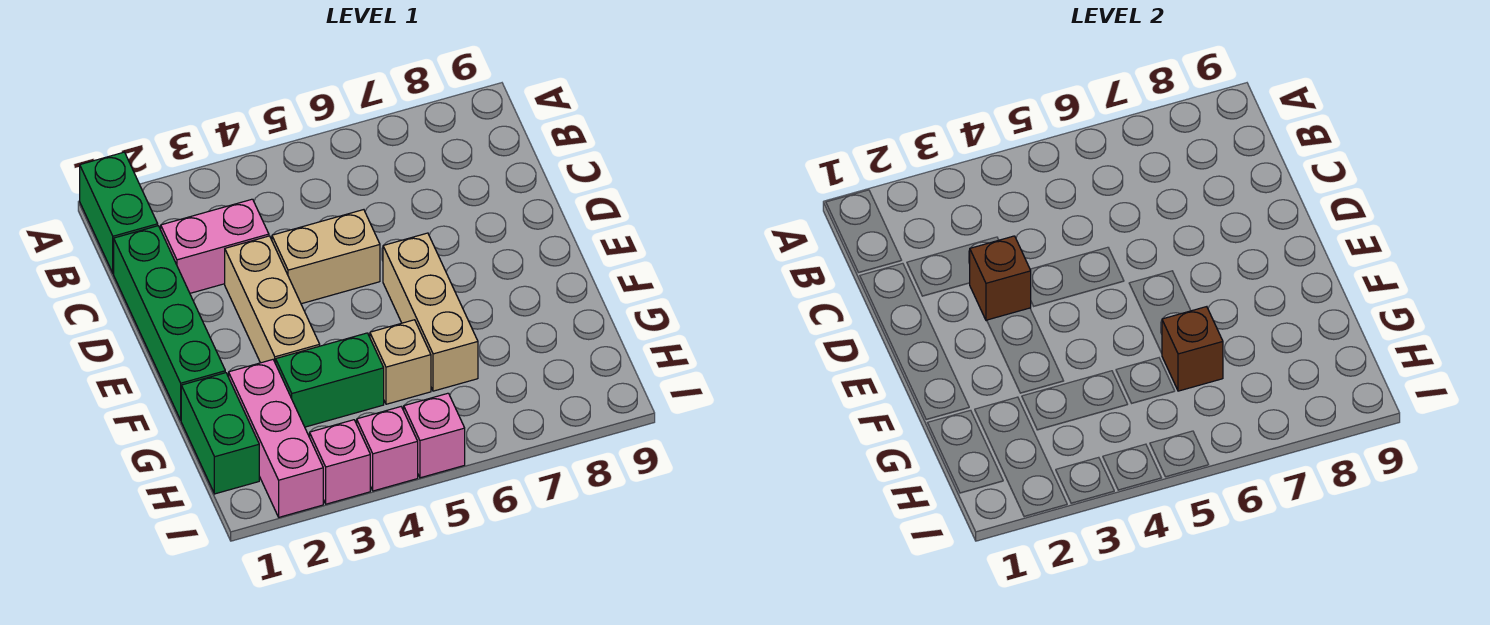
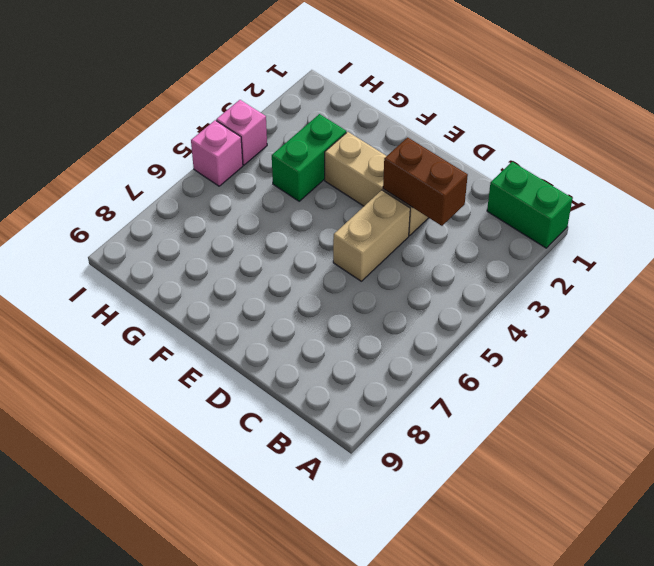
brown 1x2 brick [383,137,468,226] -> brown 1x1 brick [970,236,1031,321]
none -> green 1x4 brick [114,226,225,420]
none -> pink 1x2 brick [161,199,269,293]
none -> tan 1x3 brick [383,233,478,391]

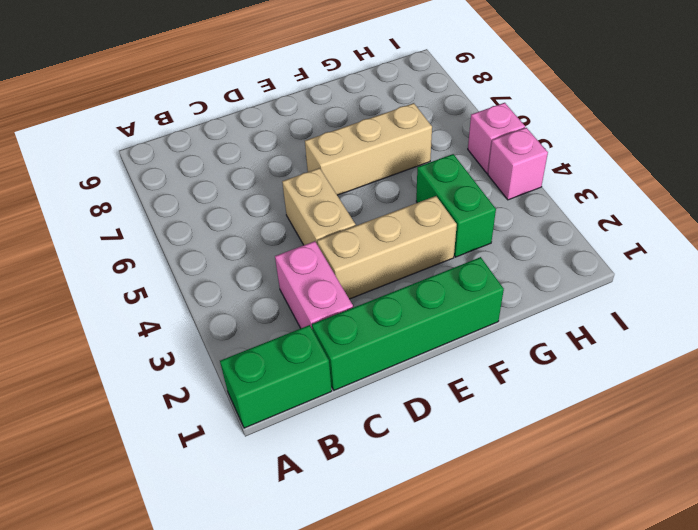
none -> green 1x2 brick [181,373,259,494]
none -> pink 1x3 brick [229,360,323,517]
none -> tan 1x1 brick [370,320,431,404]

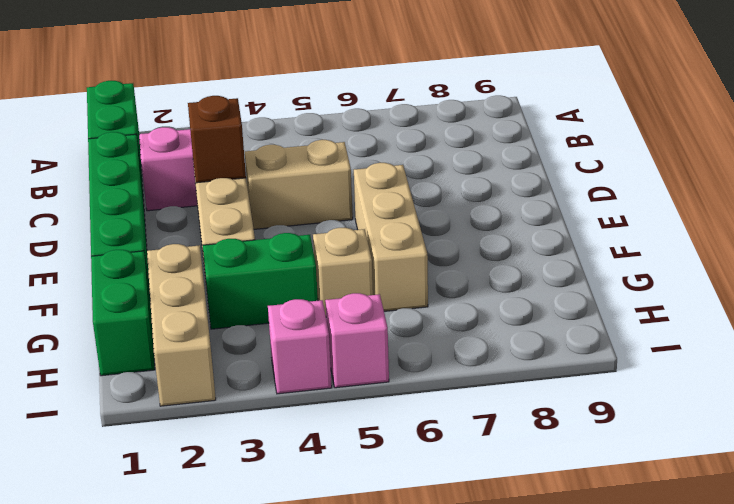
tan 1x3 brick [147,244,216,406] -> pink 1x3 brick [229,360,323,517]
none -> pink 1x1 brick [310,420,370,504]
none -> brown 1x1 brick [1162,307,1223,391]

